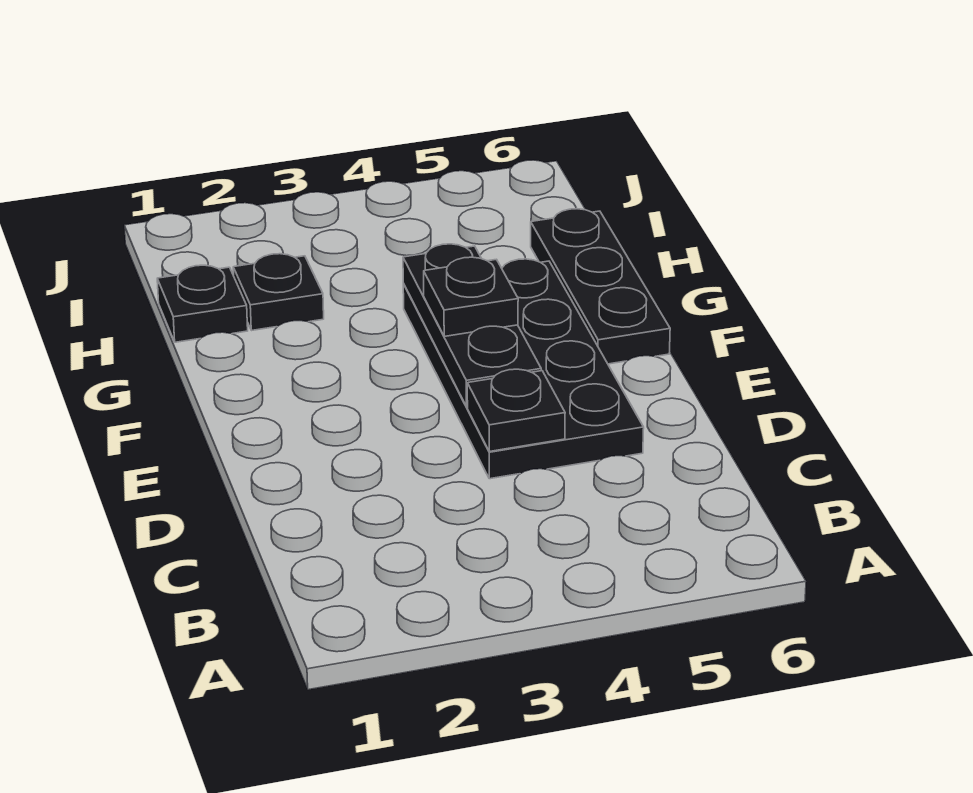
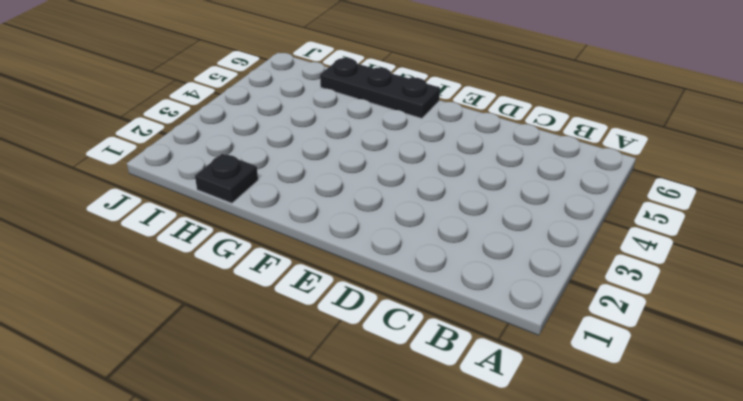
none -> black 2x4 plate [403,259,644,479]
none -> black 1x1 plate [233,254,324,330]

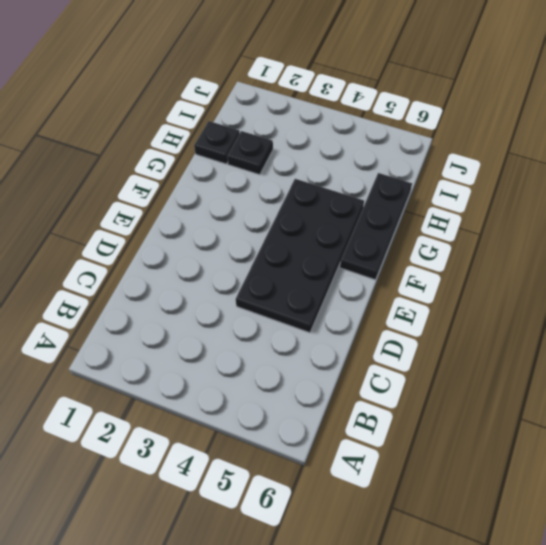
none -> black 1x1 plate [467,369,565,452]
none -> black 1x3 plate [403,244,541,407]

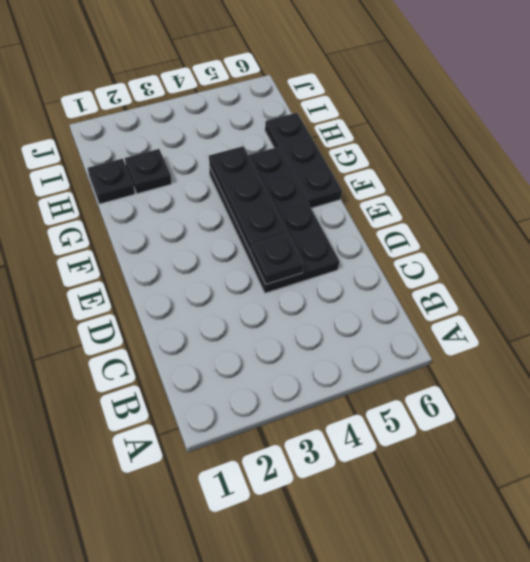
none -> black 1x1 plate [424,257,518,336]

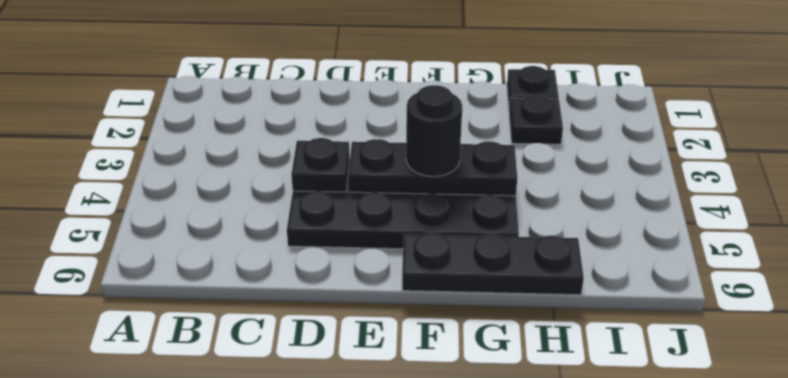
black 1x1 round brick [406,85,462,177] -> black 1x1 plate [424,257,518,336]

